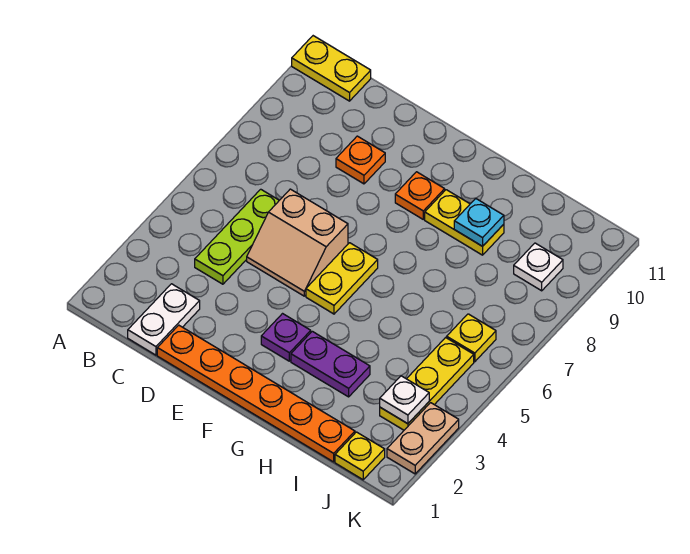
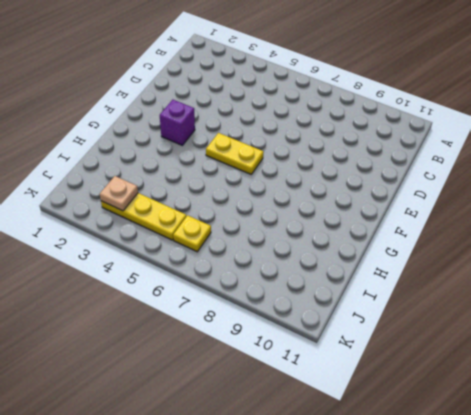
purple 1x1 brick [160,100,195,145] -> purple 1x1 plate [261,314,311,361]
tan 1x1 plate [100,176,138,211] -> white 1x1 plate [380,376,429,424]
none -> yellow 1x2 plate [292,36,371,101]
none -> white 1x2 plate [128,284,200,355]
none -> lime 1x3 plate [195,189,279,284]

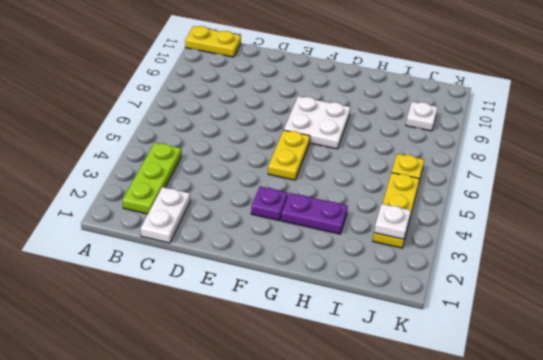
lime 1x3 plate [122,143,181,214] -> lime 1x3 plate moved to [195,189,279,284]
white 2x2 plate [284,96,350,149] -> none
none -> orange 1x6 plate [157,325,355,462]
none -> tan 2x2 slope [247,189,348,296]
none -> orange 1x1 plate [336,136,385,184]

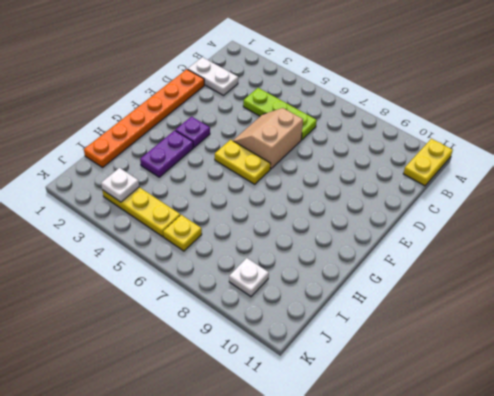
none -> orange 1x1 plate [336,136,385,184]
none -> orange 1x1 plate [395,172,445,219]
none -> yellow 1x2 plate [425,190,504,255]

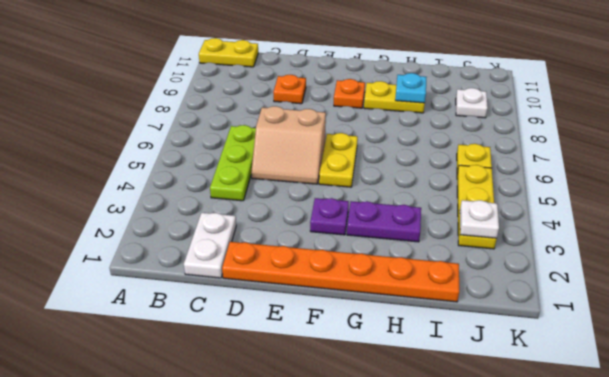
none -> yellow 1x1 plate [335,432,385,480]
none -> tan 1x2 plate [387,403,459,474]

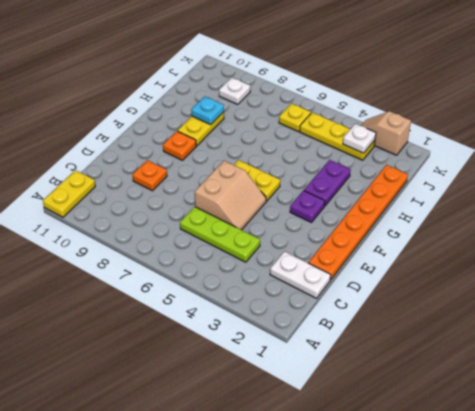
tan 1x2 slope [361,111,411,155] -> tan 1x2 plate [387,403,459,474]
none -> yellow 1x1 plate [335,432,385,480]

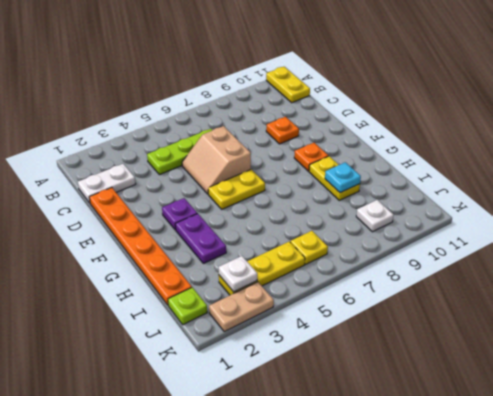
lime 1x1 plate [168,287,207,325] -> yellow 1x1 plate [335,432,385,480]

